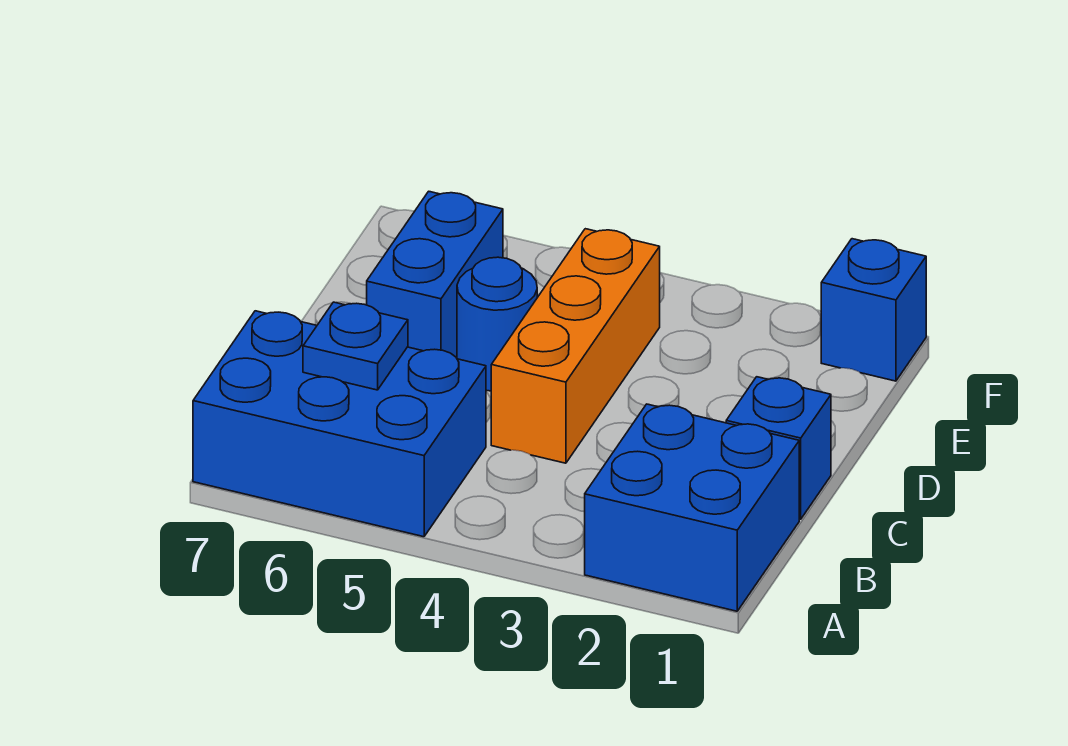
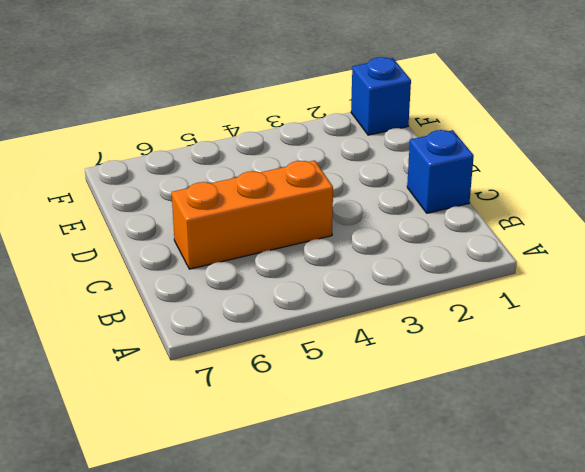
orange 1x3 brick [172,160,333,269] -> orange 1x3 brick turned to [491,229,660,463]
none -> blue 2x2 brick [585,404,799,611]
none -> blue 2x3 brick [193,311,486,537]

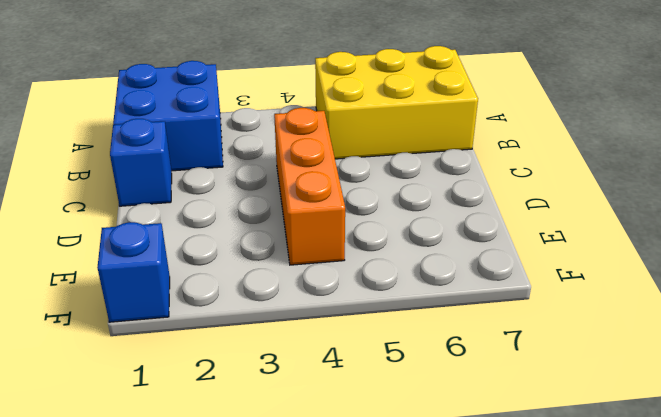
yellow 2x3 brick [315,46,478,159] -> blue 2x3 brick [193,311,486,537]
none -> blue 1x1 round brick [457,257,537,391]
none -> blue 1x2 brick [367,191,503,358]

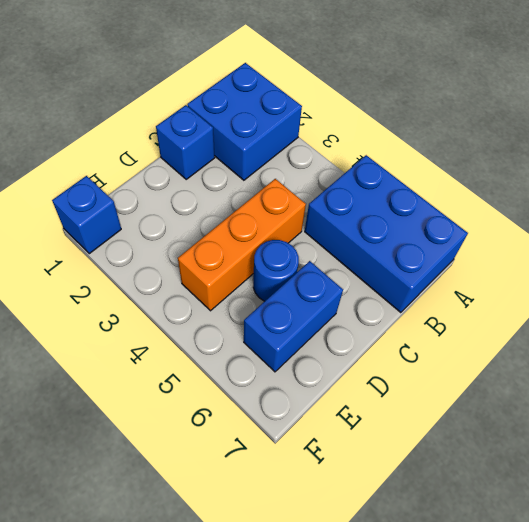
none -> blue 1x1 plate [303,302,408,390]

